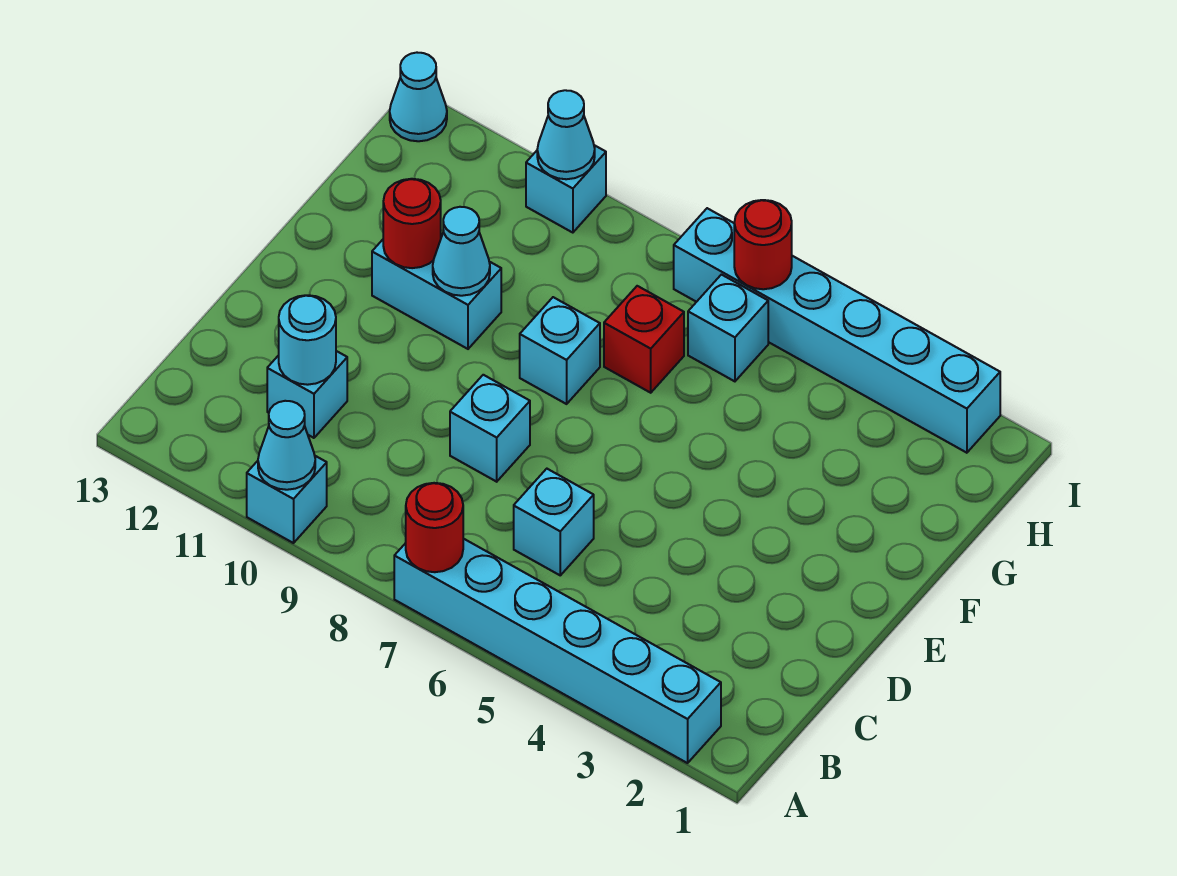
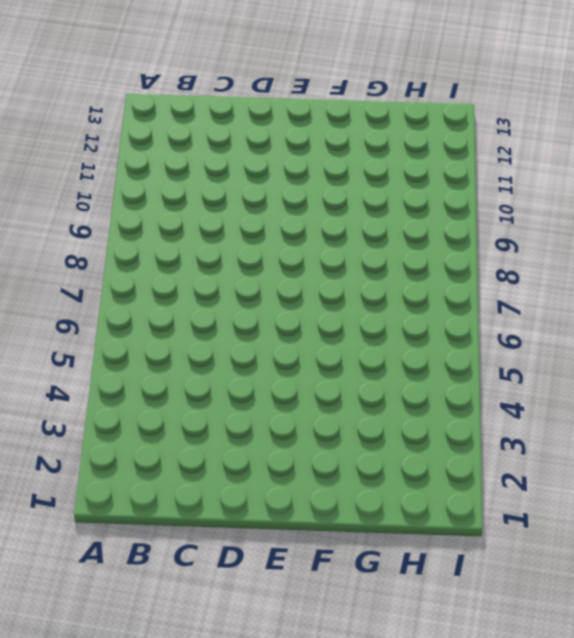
none -> cyan 1x6 brick [394,539,721,763]
none -> cyan 1x1 brick [247,456,327,543]
none -> cyan 1x1 brick [514,469,594,575]

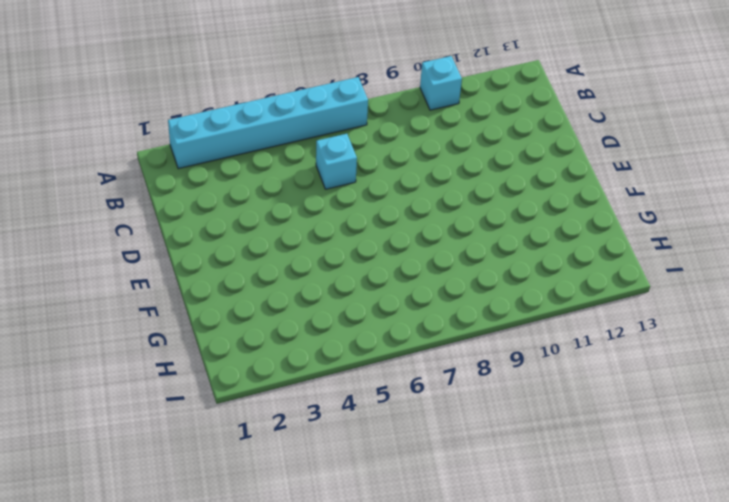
none -> cyan 1x1 brick [267,351,347,438]
none -> cyan 1x1 brick [450,375,530,482]
none -> cyan 1x1 brick [520,297,600,404]

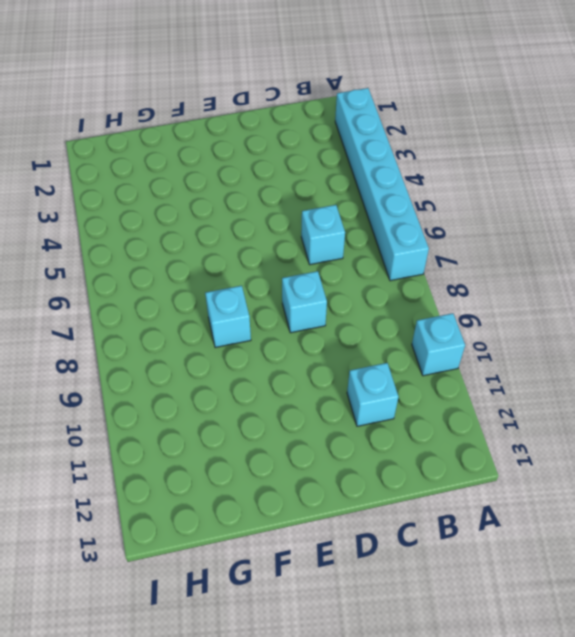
none -> cyan 1x2 brick [372,235,501,349]
none -> red 1x1 brick [604,286,684,393]
none -> cyan 1x1 brick [688,275,768,381]

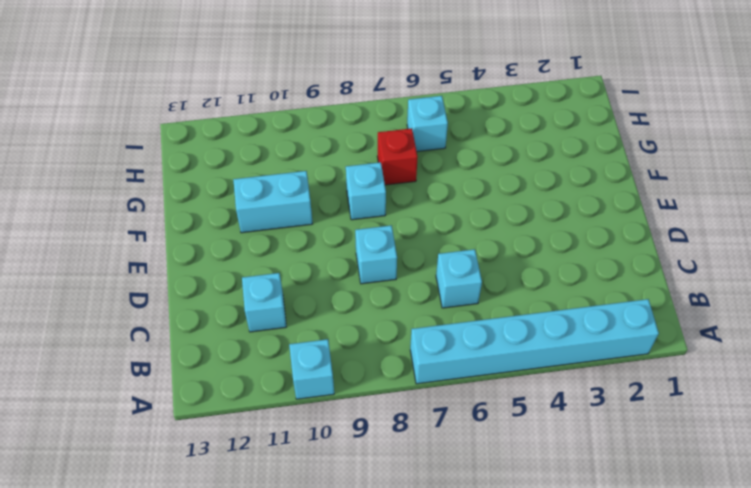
none -> cyan 1x6 brick [674,208,1000,453]
none -> cyan 1x1 brick [526,145,606,233]
none -> cyan 1x1 cone [390,53,447,141]

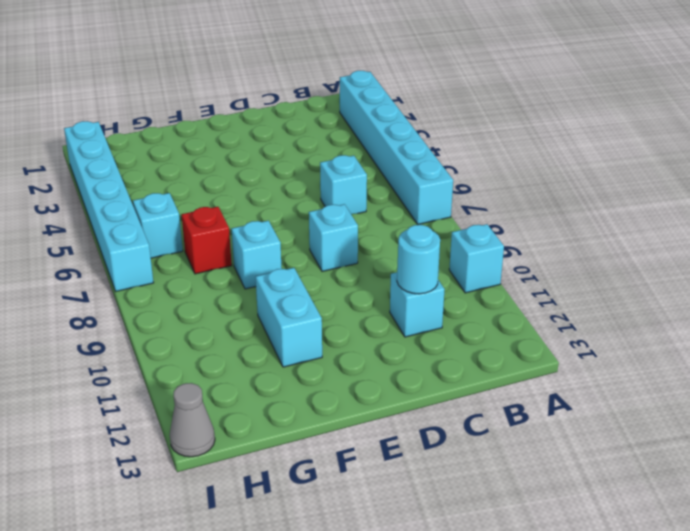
grey 1x1 cone [170,383,215,457] -> cyan 1x1 cone [390,53,447,141]
none -> cyan 1x1 brick [526,145,606,233]
none -> red 1x1 round brick [406,483,463,572]
none -> cyan 1x1 cone [258,401,315,490]

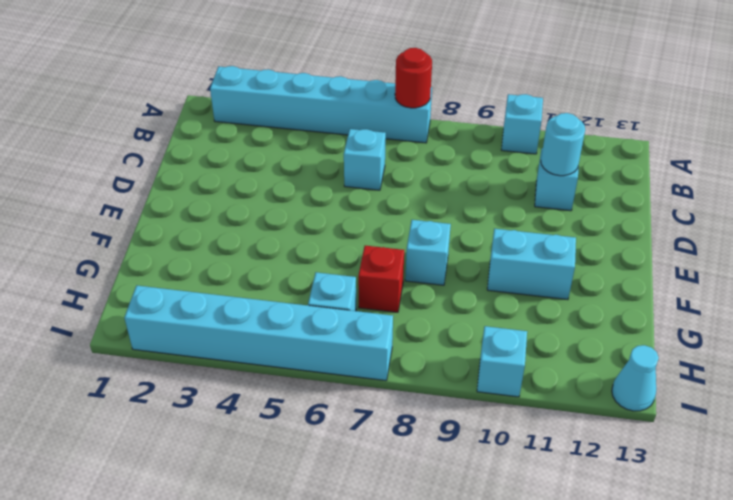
none -> cyan 1x1 brick [450,375,530,482]
none -> cyan 1x1 cone [258,401,315,490]
none -> cyan 1x1 cone [433,207,490,296]

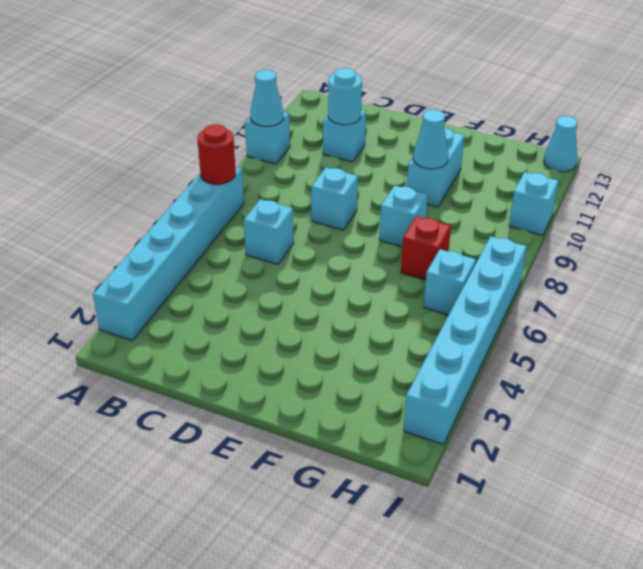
none -> red 1x1 round brick [383,179,441,268]
none -> red 1x1 round brick [734,200,792,289]
none -> cyan 1x1 cone [537,90,595,179]

